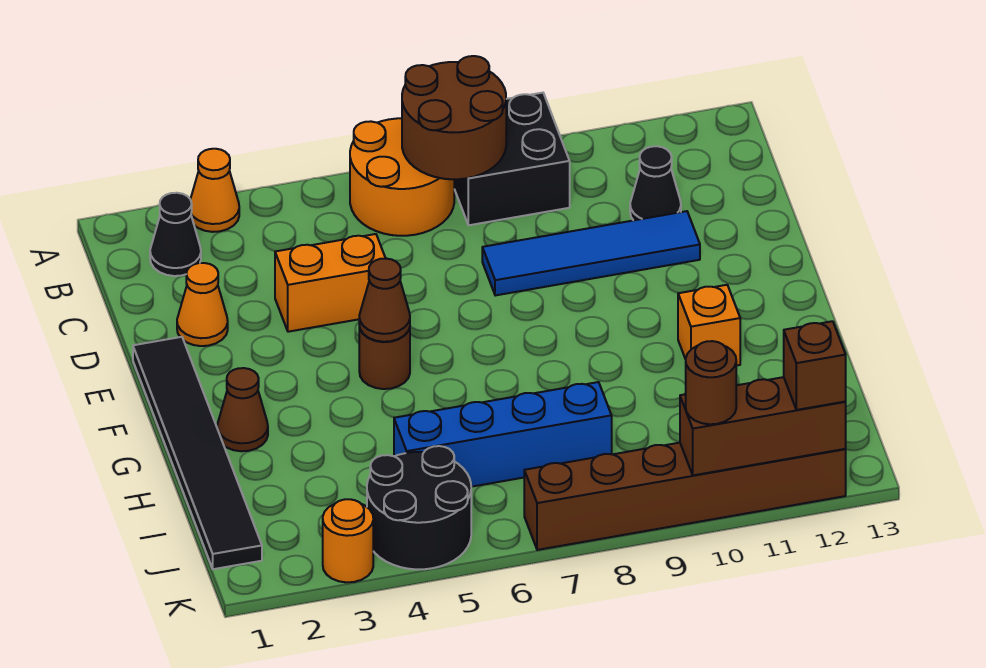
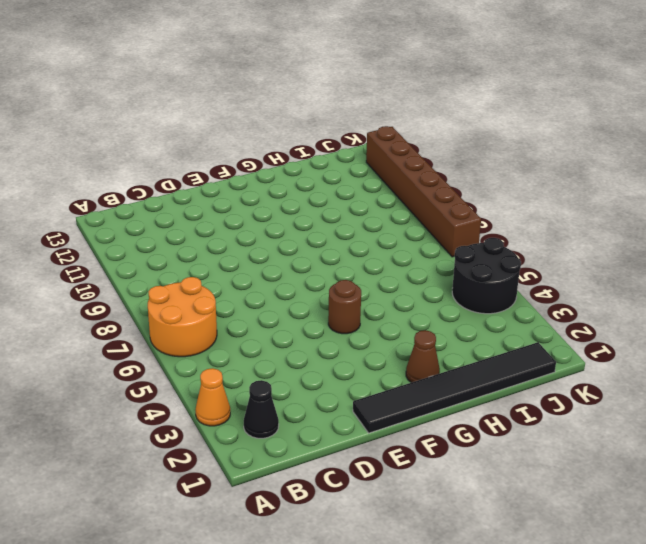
none -> black 2x2 brick [454,93,570,225]
none -> black 1x1 cone [630,146,681,220]
none -> orange 1x1 cone [177,263,228,346]

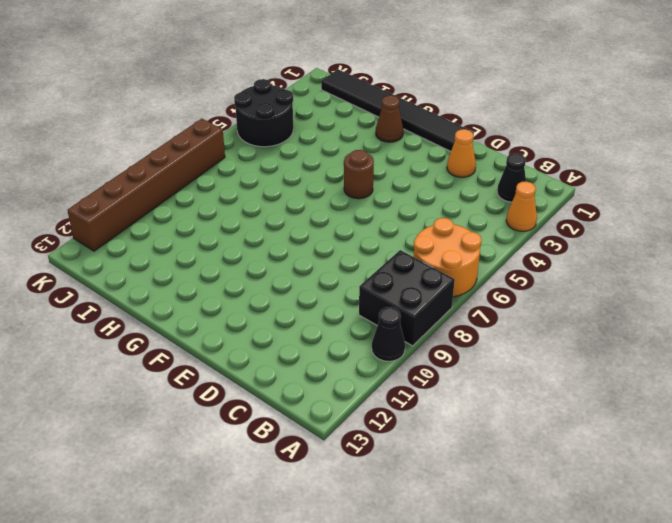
black 1x1 cone [372,307,405,361] -> black 1x1 cone moved to [630,146,681,220]
none -> orange 1x2 brick [275,234,386,332]
none -> blue 1x4 tile [482,211,700,296]
none -> orange 1x1 brick [678,285,740,366]

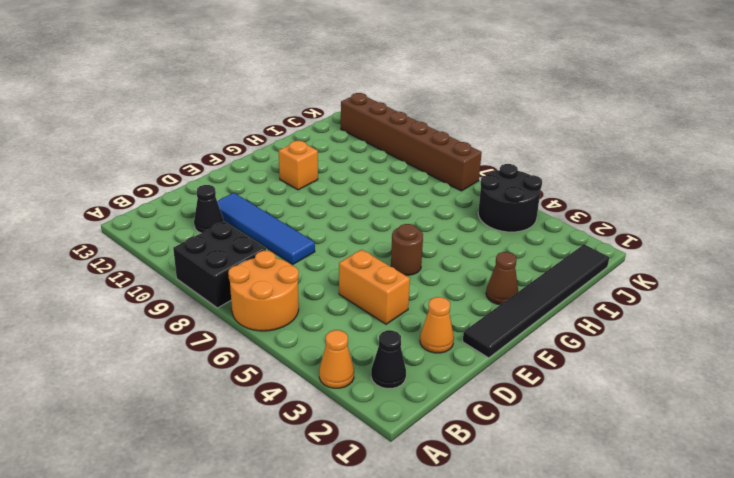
none -> blue 1x4 brick [394,382,612,487]
none -> orange 1x1 round brick [323,499,373,582]
none -> brown 2x2 round brick [402,56,506,179]

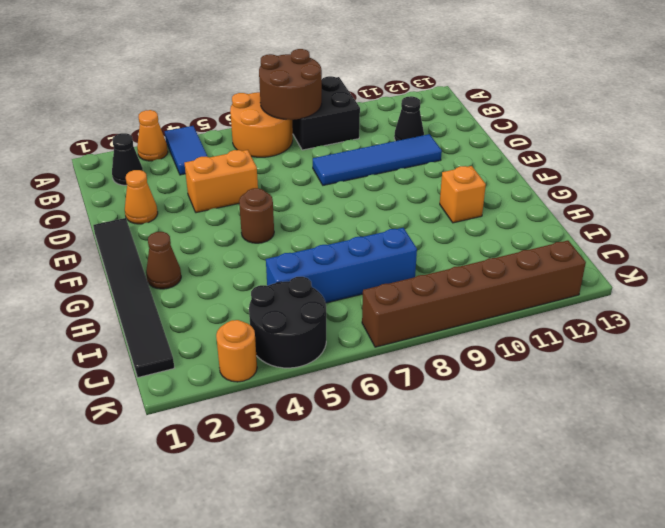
blue 1x2 tile [165,126,208,175] -> none
none -> brown 1x1 cone [359,259,410,342]
none -> brown 1x3 brick [680,377,846,475]
none -> brown 1x1 round brick [686,341,736,424]

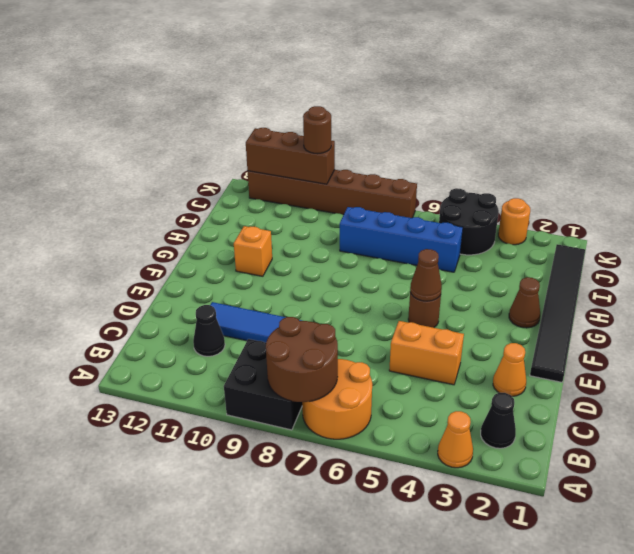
none -> brown 1x1 brick [784,321,846,410]

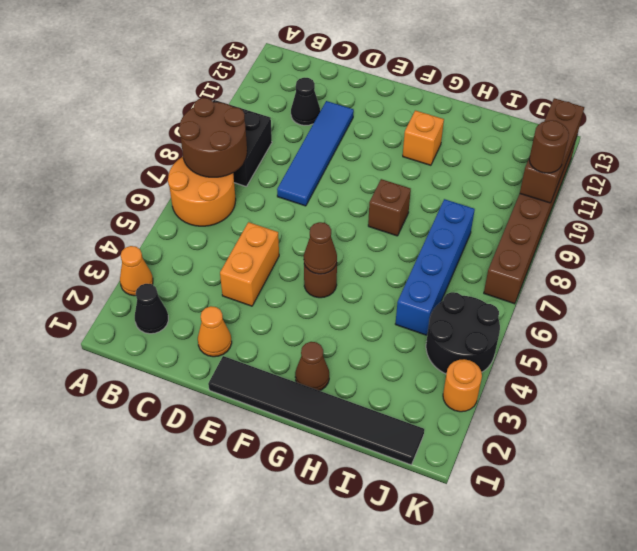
brown 1x1 brick [368,179,411,236] -> brown 1x1 brick moved to [784,321,846,410]

